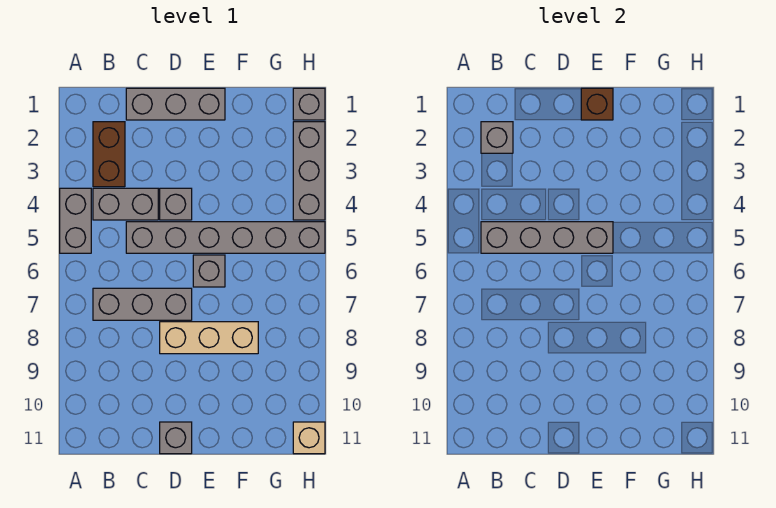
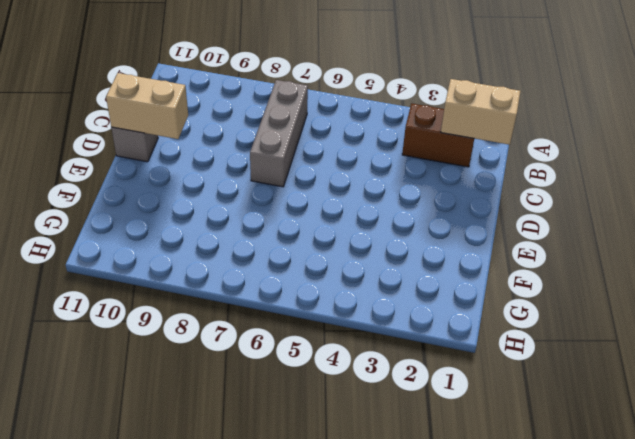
tan 1x2 brick [441,79,520,145] -> grey 1x1 brick [481,122,513,153]
tan 1x2 brick [106,73,188,139] -> none
none -> grey 1x2 brick [60,188,91,253]
none -> grey 1x2 brick [93,188,158,220]
none -> grey 1x3 brick [126,88,225,120]

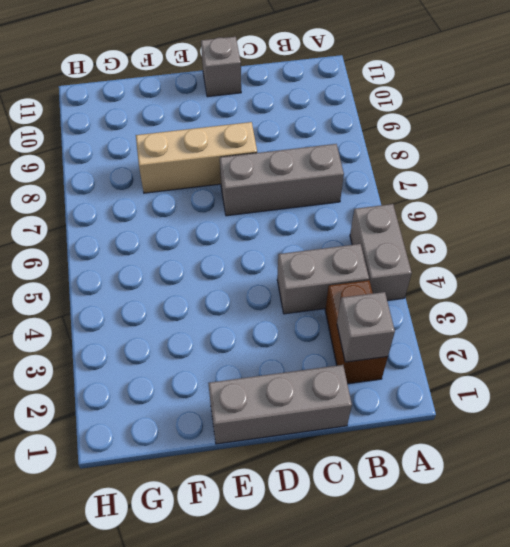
none -> grey 1x6 brick [126,222,325,253]
none -> grey 1x1 brick [160,188,192,220]
none -> grey 1x1 brick [193,255,225,287]

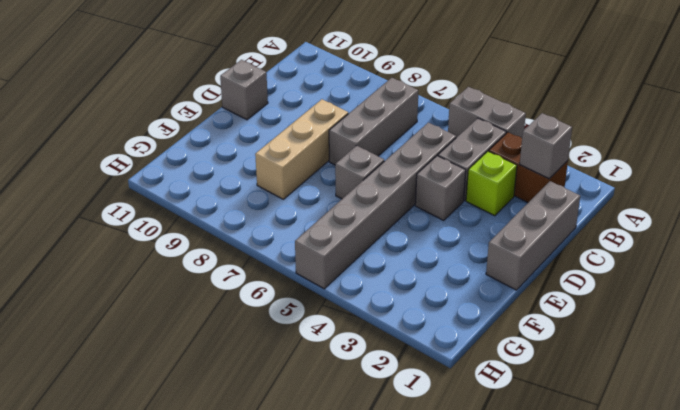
lime 1x1 brick [466,151,517,216] -> none
none -> grey 1x1 brick [293,88,325,120]
none -> grey 1x3 brick [293,122,325,220]
none -> tan 1x1 brick [293,422,325,454]

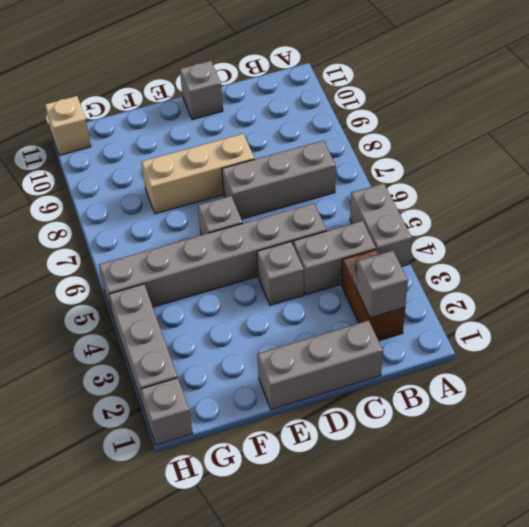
none -> grey 1x4 brick [481,222,613,253]
none -> brown 1x1 brick [581,88,613,120]

